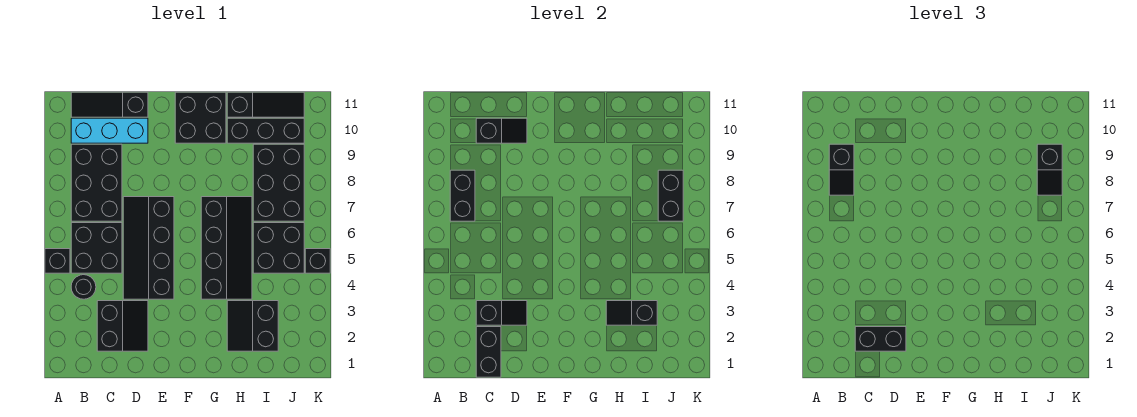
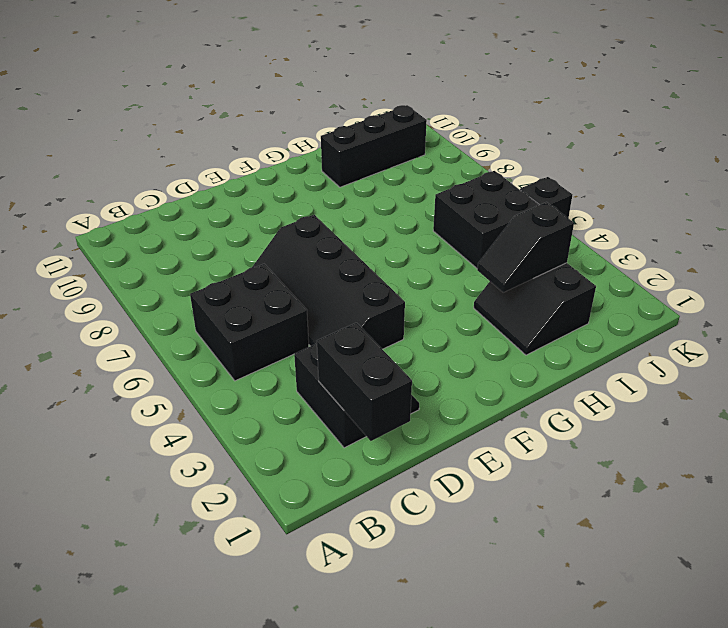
none -> black 1x1 brick [45,249,70,273]
none -> black 1x1 round brick [71,275,96,299]
none -> black 2x3 brick [71,144,122,221]

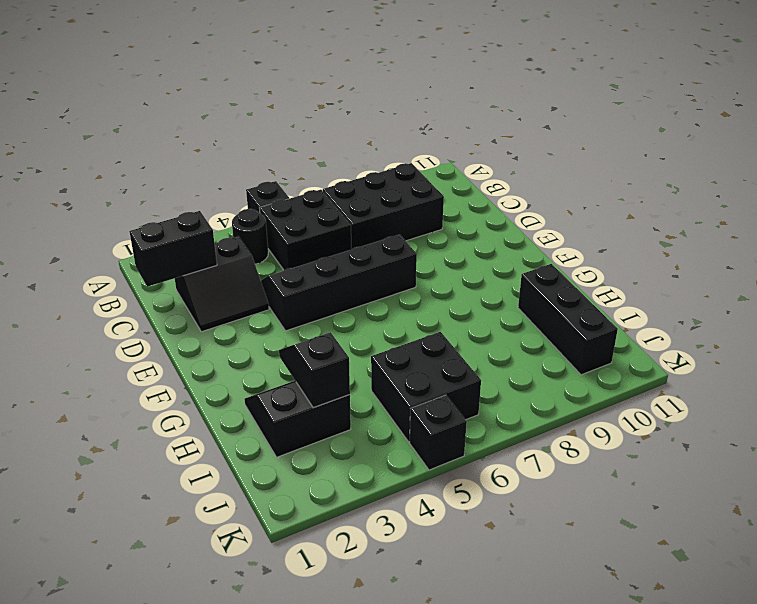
none -> cyan 1x3 brick [71,118,148,143]
none -> black 1x3 slope [71,92,148,117]
none -> black 2x2 brick [175,92,226,143]

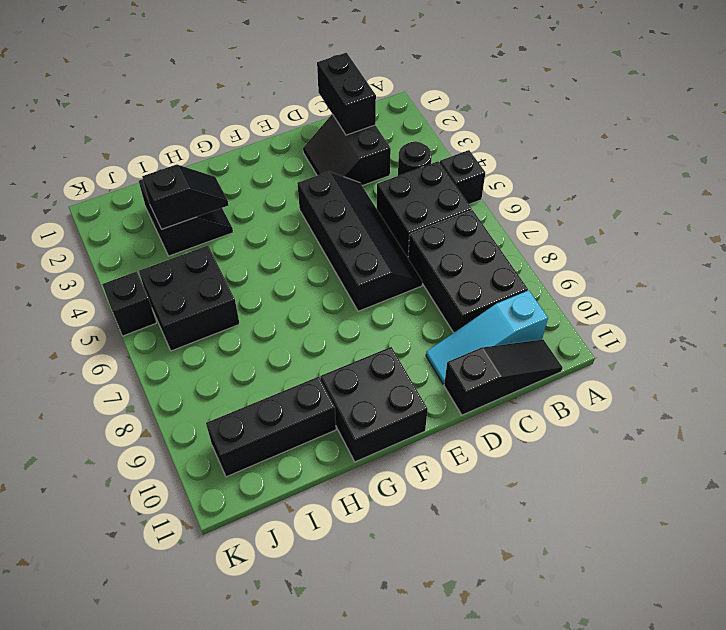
cyan 1x3 slope [426,290,548,384] -> cyan 1x3 brick [71,118,148,143]
none -> black 2x4 slope [201,197,252,299]
none -> black 1x3 slope [227,92,304,117]
none -> black 2x3 brick [253,144,304,221]

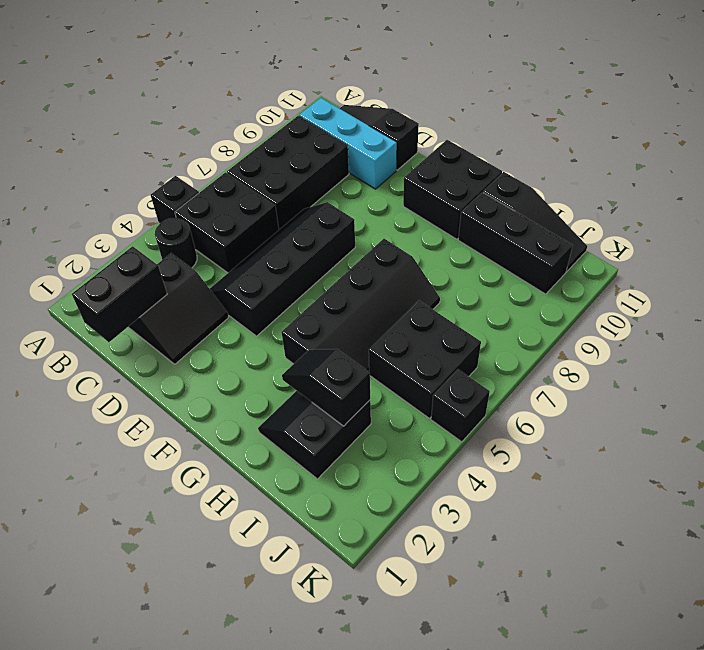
none -> black 2x3 brick [253,144,304,221]
none -> black 1x2 brick [450,170,475,221]
none -> black 1x2 slope [476,301,527,325]

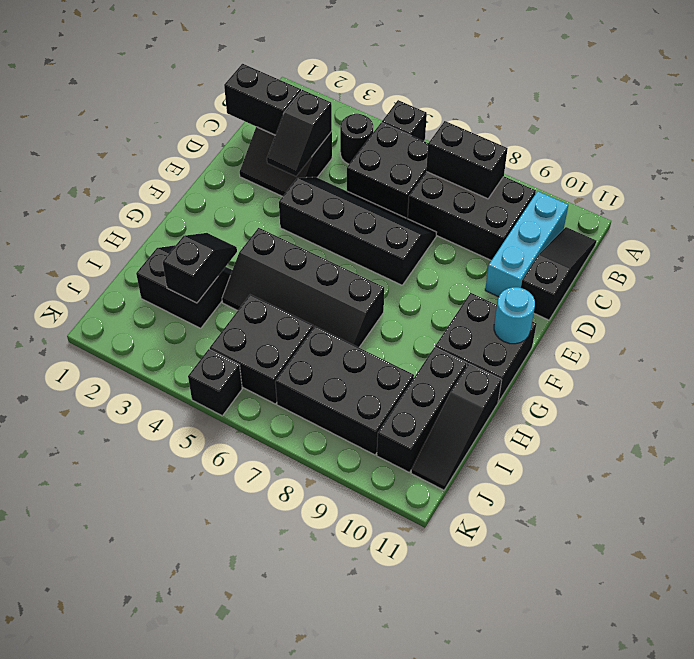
cyan 1x1 round brick [494,287,535,344] -> none
none -> black 1x2 slope [476,118,527,143]
none -> black 1x2 brick [658,170,683,221]
none -> black 1x2 slope [829,144,854,195]

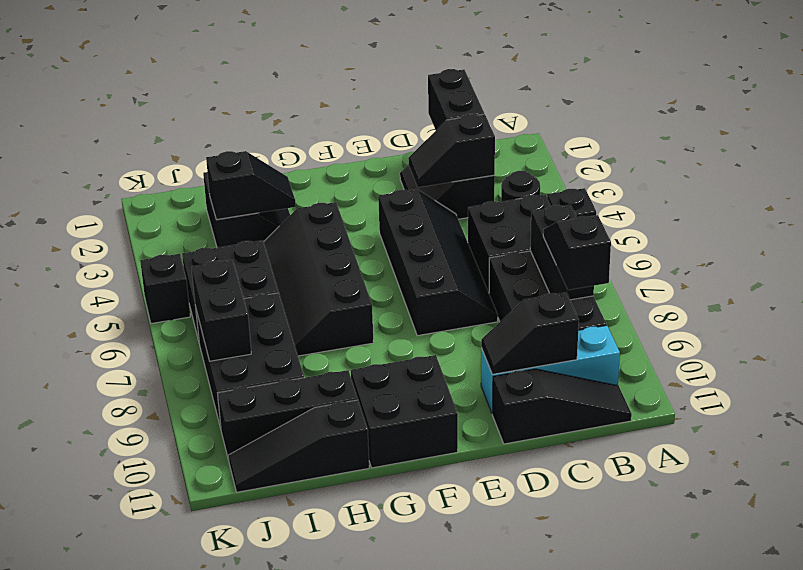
none -> black 1x2 brick [855,327,906,351]
none -> black 1x2 slope [1037,144,1062,195]

